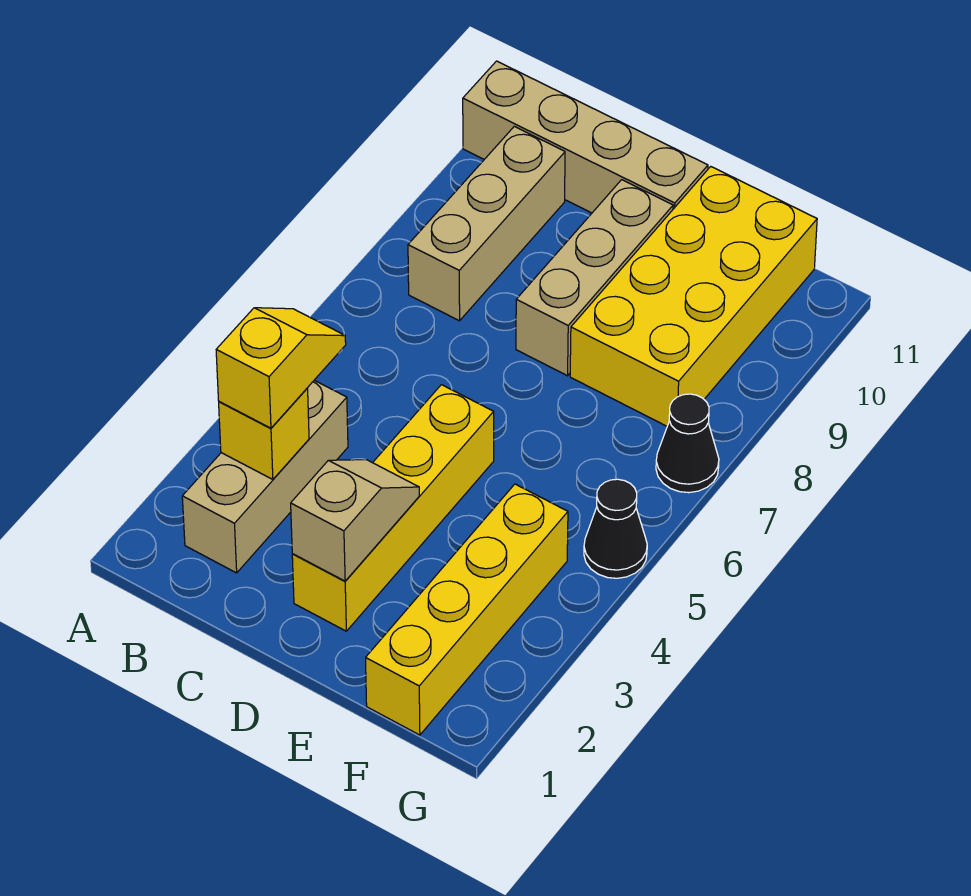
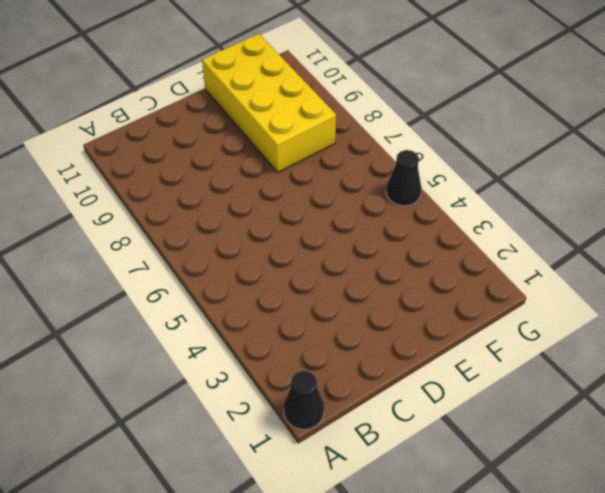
black 1x1 cone [284,371,324,430] -> black 1x1 cone moved to [656,394,719,493]
none -> tan 1x4 brick [463,61,708,213]
none -> tan 1x3 brick [182,380,348,573]
none -> tan 1x3 brick [408,126,565,321]

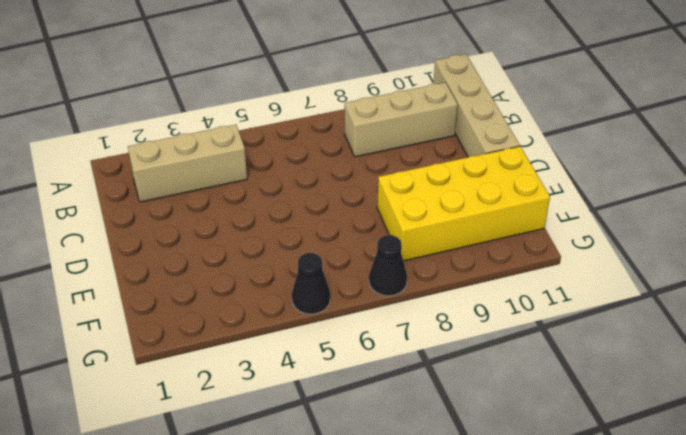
none -> yellow 1x4 brick [292,385,494,631]
none -> tan 1x3 brick [516,180,673,376]
none -> yellow 1x4 brick [366,484,568,735]

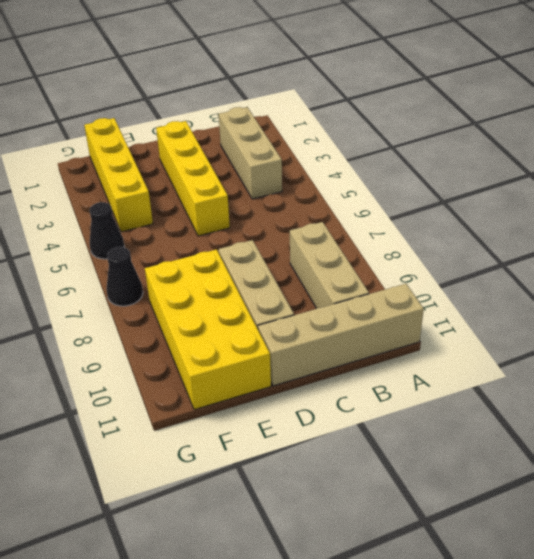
none -> yellow 1x1 brick [219,388,309,479]
none -> tan 1x2 slope [291,460,419,581]
none -> yellow 1x2 slope [216,308,346,428]

